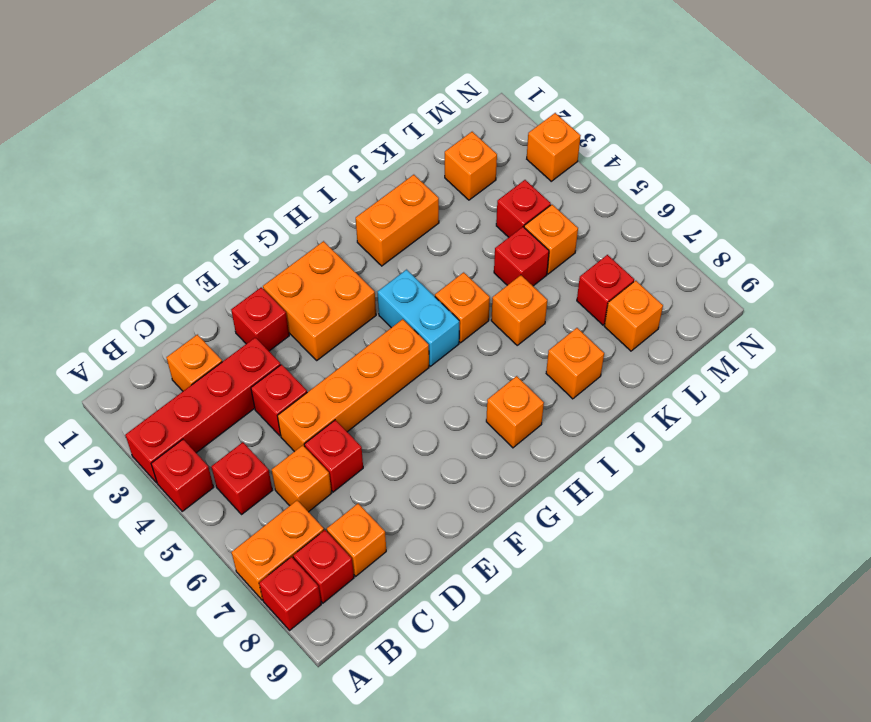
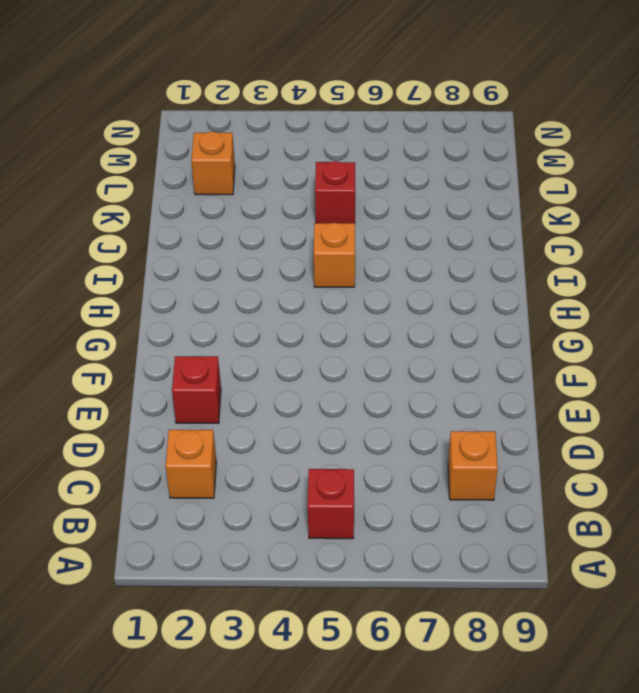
none -> red 1x4 brick [125,337,281,483]
none -> red 1x1 brick [151,439,214,511]
none -> orange 1x2 brick [232,500,324,600]

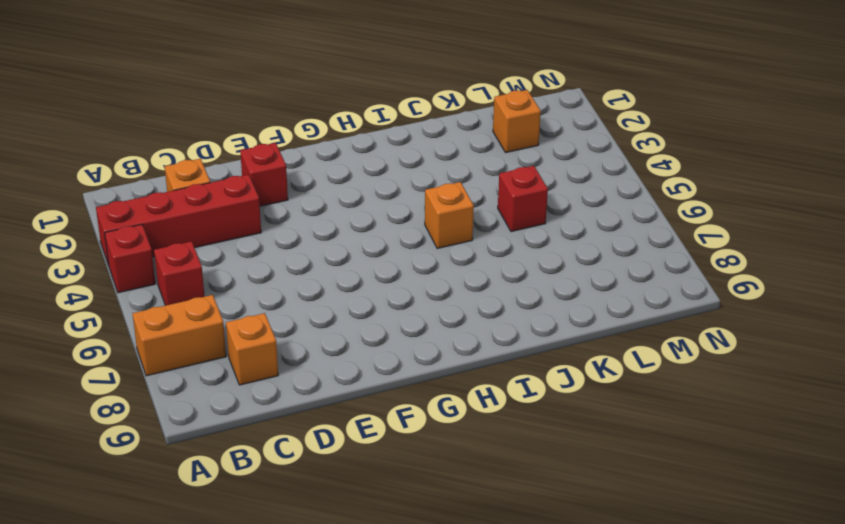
none -> red 1x1 brick [259,557,321,630]
none -> red 1x1 brick [293,530,354,603]
none -> orange 1x1 brick [272,445,332,512]

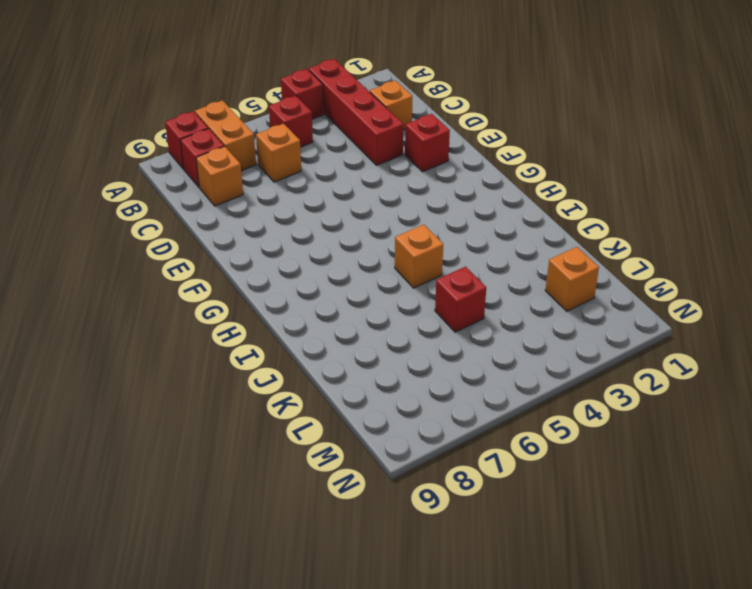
none -> red 1x1 brick [251,364,307,436]
none -> orange 1x4 brick [277,319,429,452]
none -> red 1x1 brick [304,420,363,492]

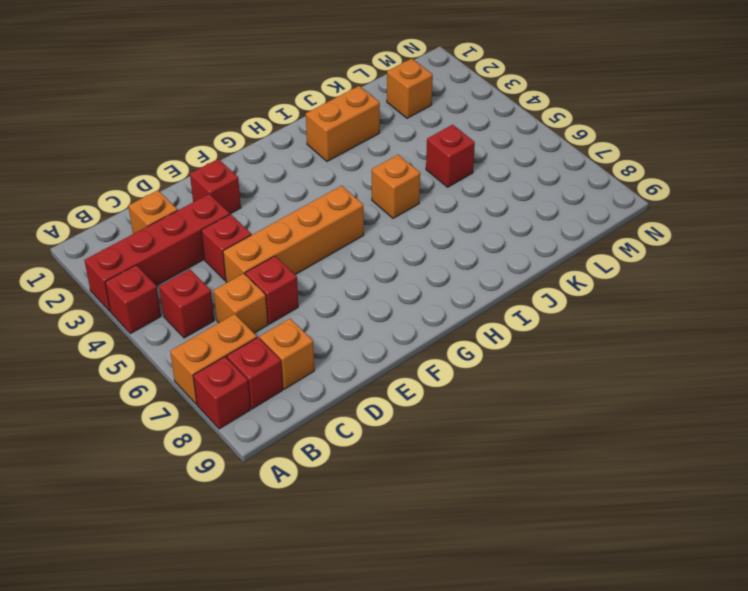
none -> orange 2x2 brick [263,241,376,360]
none -> cyan 1x2 brick [378,270,459,366]
none -> orange 1x1 brick [486,376,544,448]

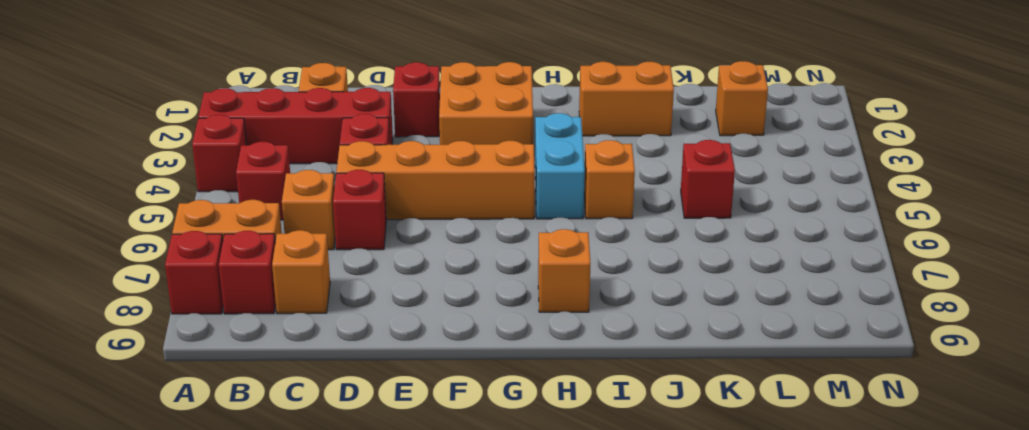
none -> orange 1x1 brick [491,275,547,345]
none -> orange 1x1 brick [546,328,604,399]
none -> red 1x1 brick [496,180,551,237]

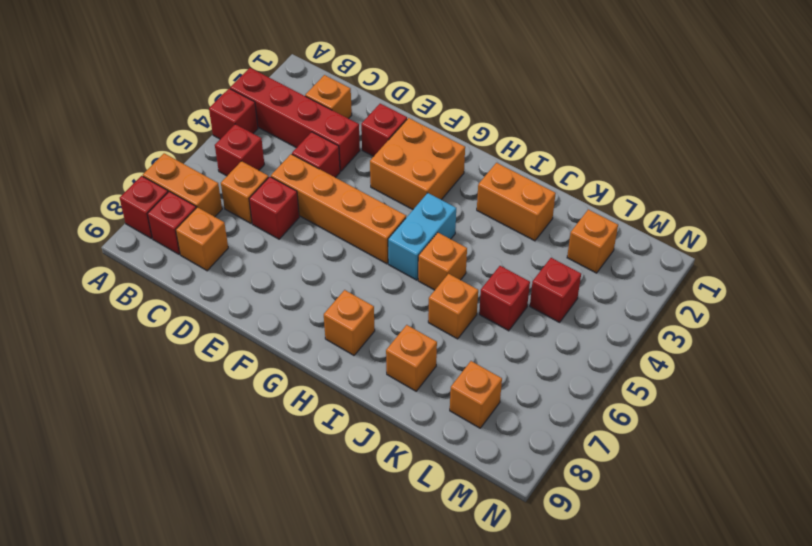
none -> orange 1x1 brick [524,205,578,274]
none -> red 1x1 brick [577,255,634,325]
none -> orange 1x1 brick [527,113,581,181]

